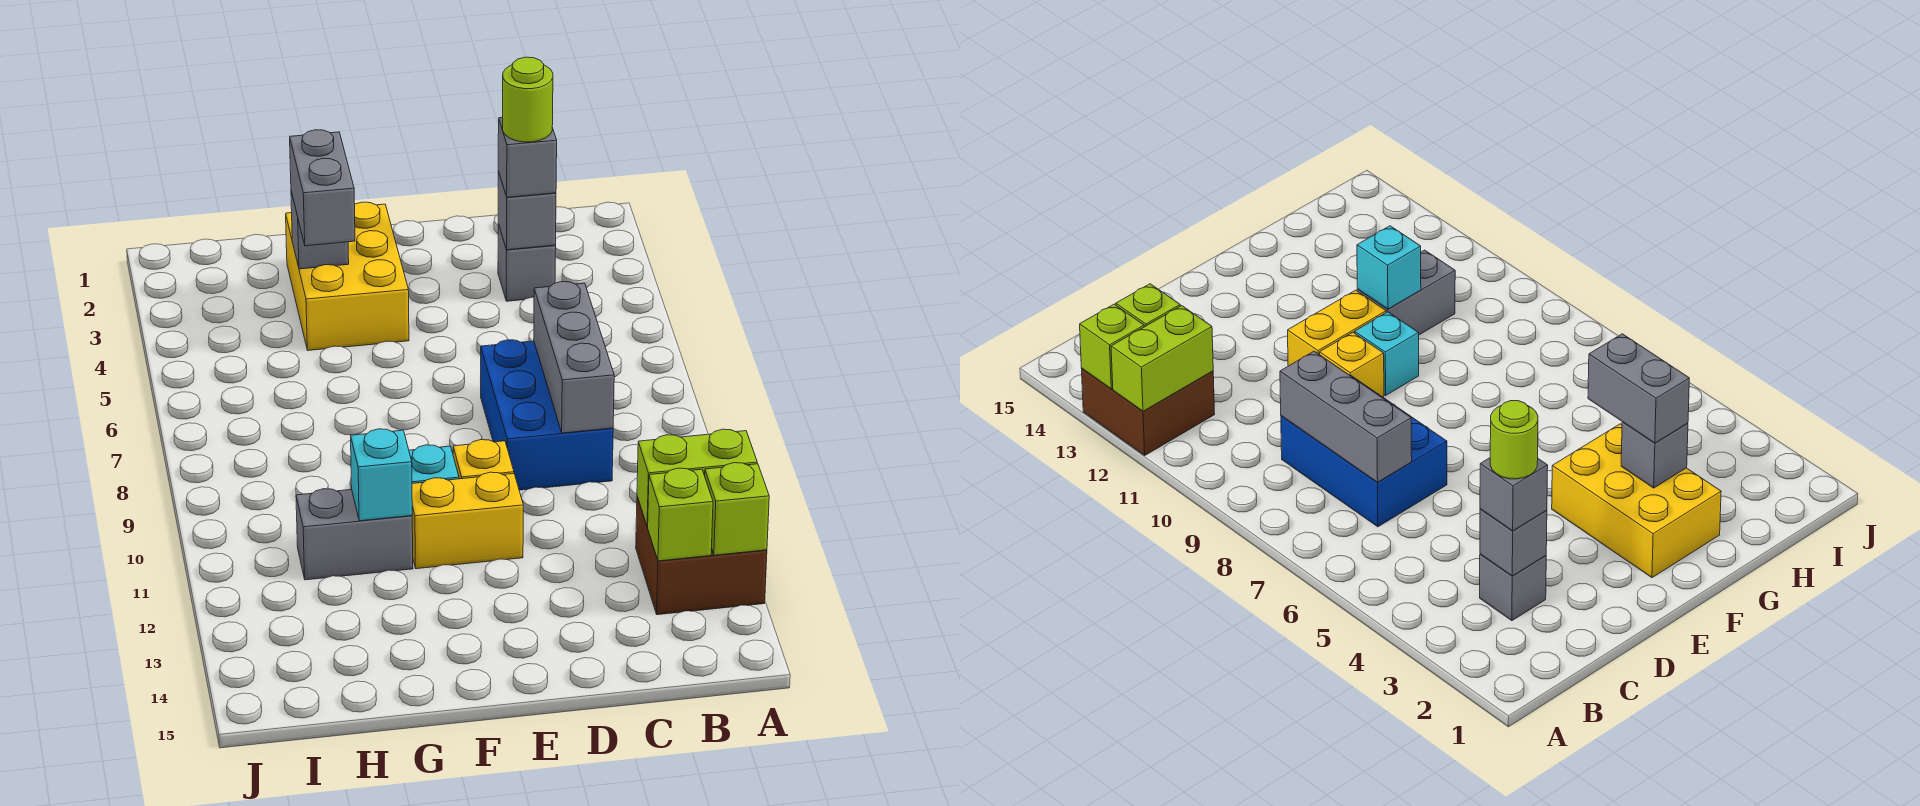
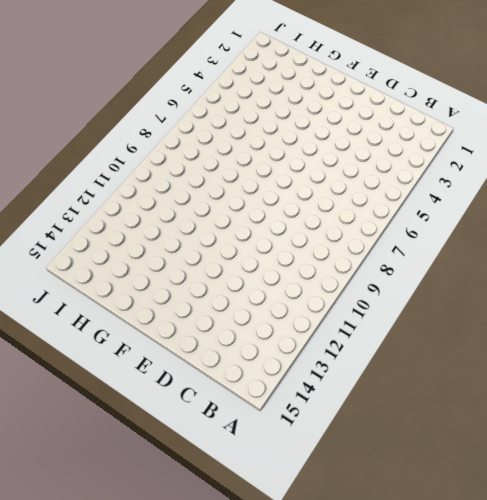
none -> brown 2x2 brick [636,497,767,615]
none -> grey 1x1 brick [498,224,556,301]
none -> blue 2x3 brick [481,340,613,490]

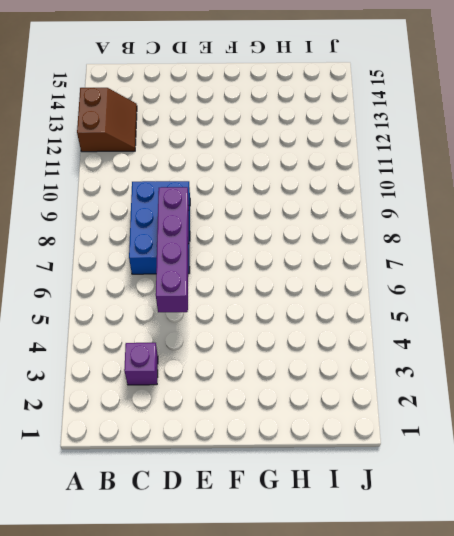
brown 2x2 slope [77,88,137,152] -> brown 2x2 brick [636,497,767,615]
purple 1x1 brick [124,343,158,385] -> grey 1x1 brick [498,224,556,301]
purple 1x4 brick [156,187,189,313] -> none
none -> yellow 1x1 brick [453,440,514,479]
none -> yellow 1x2 brick [412,472,523,569]
none -> yellow 2x3 brick [286,202,409,350]

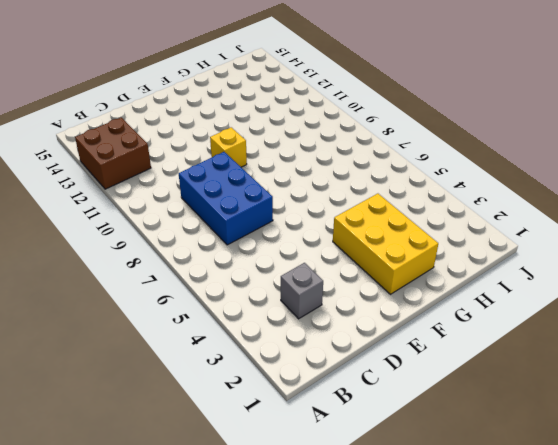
none -> yellow 1x2 brick [412,472,523,569]
none -> cyan 1x1 brick [409,445,459,483]
none -> grey 1x2 brick [296,489,413,580]

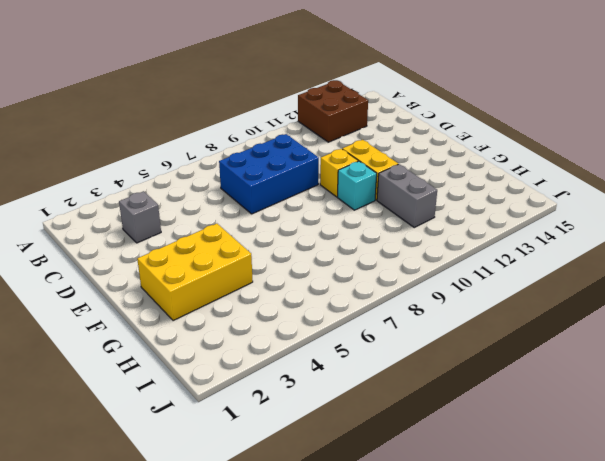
none -> lime 1x2 brick [637,429,757,527]
none -> lime 1x1 brick [705,463,769,555]
none -> lime 1x1 brick [648,468,713,561]

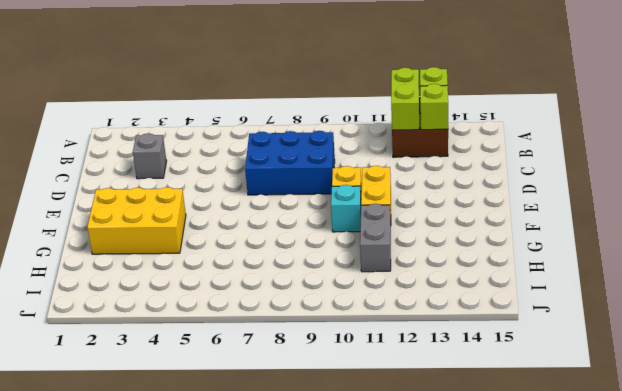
none -> grey 1x1 brick [498,171,556,250]
none -> grey 1x3 brick [534,282,614,433]
none -> grey 1x1 brick [291,192,349,269]

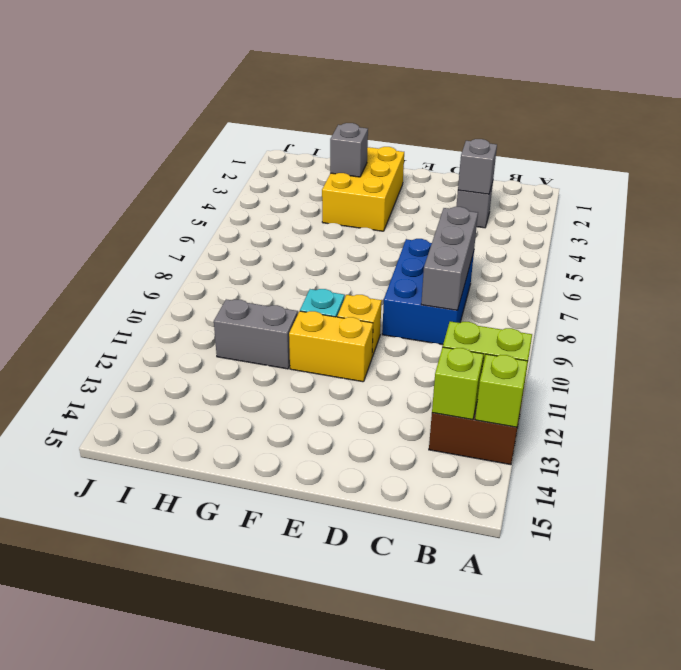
none -> cyan 1x1 brick [351,429,412,521]
none -> grey 1x1 brick [498,118,557,197]
none -> grey 1x2 brick [290,130,355,246]

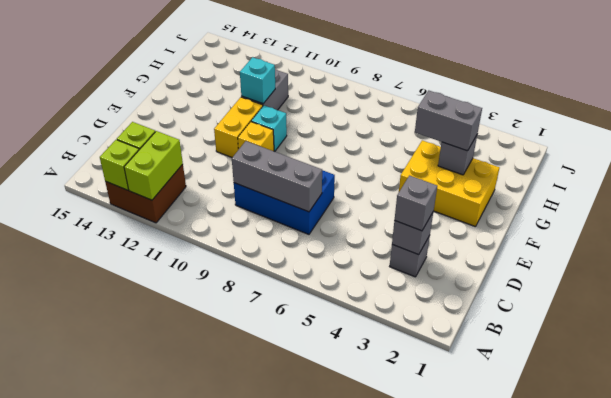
none -> lime 1x1 round brick [503,57,553,142]

